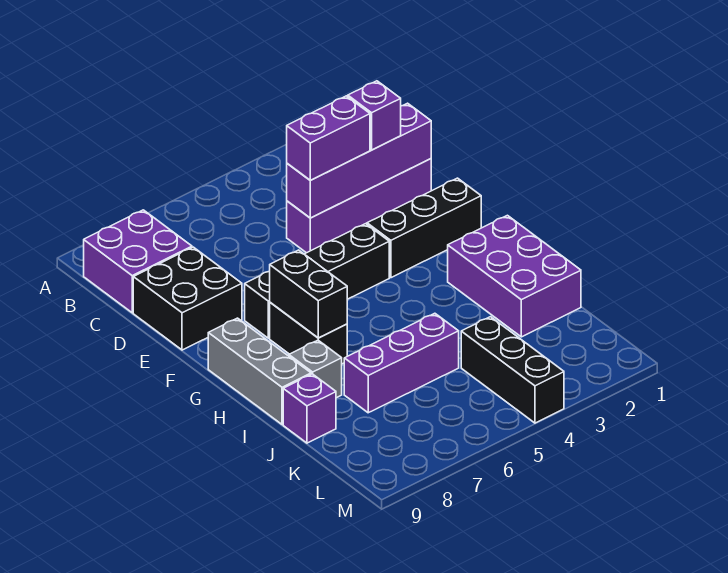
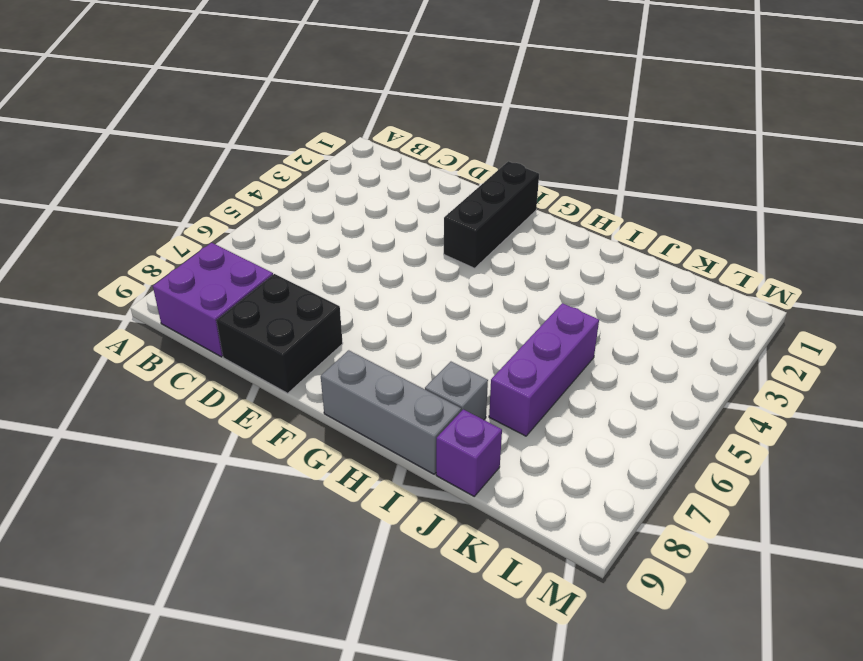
none -> purple 1x4 brick [287,159,431,253]
none -> black 1x4 brick [245,224,389,338]
none -> black 1x2 brick [270,303,347,364]

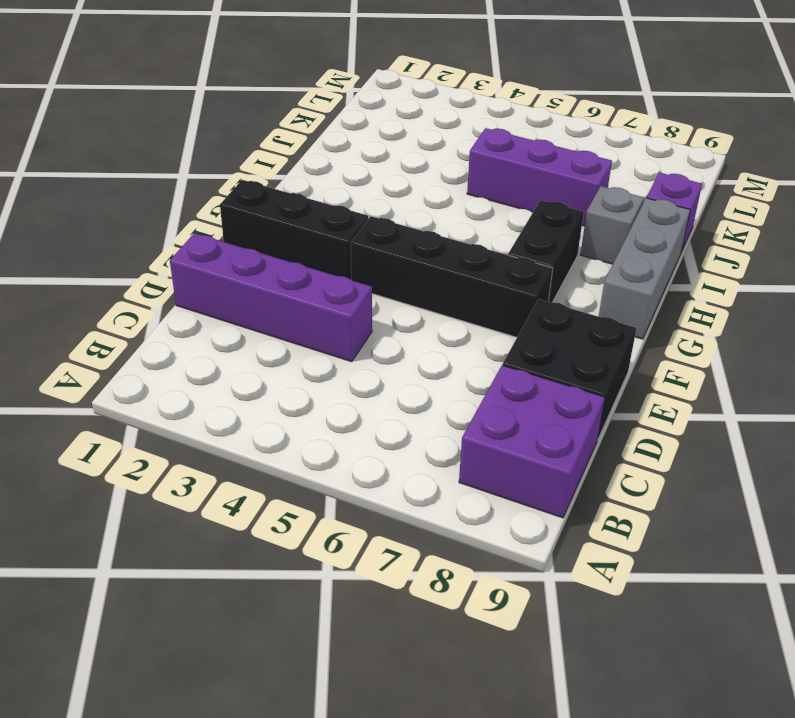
none -> purple 2x3 brick [448,215,581,337]
none -> black 1x3 brick [461,317,564,423]
none -> purple 1x4 brick [287,103,431,218]

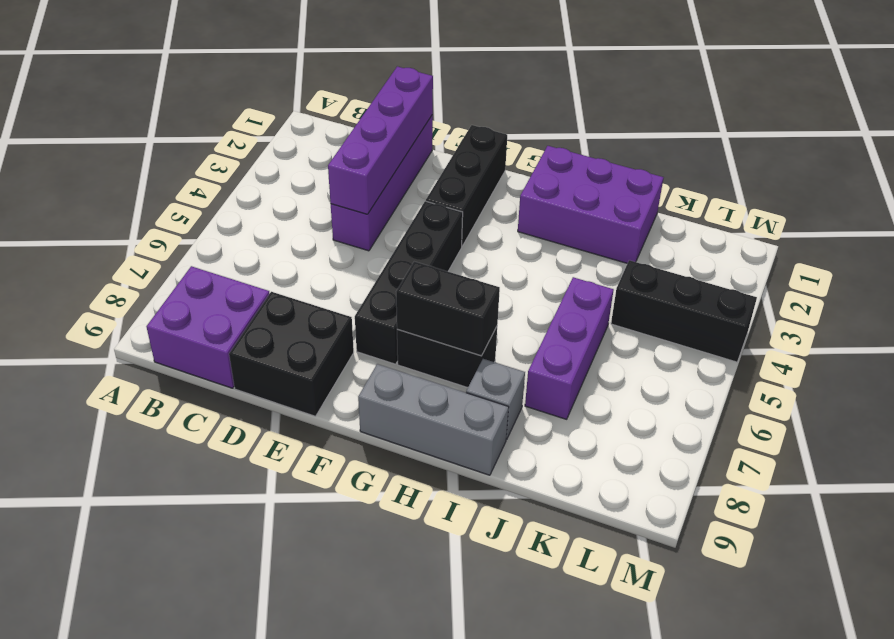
none -> purple 1x1 brick [283,374,336,443]
none -> purple 1x1 brick [348,81,401,150]
none -> purple 1x2 brick [287,96,370,180]

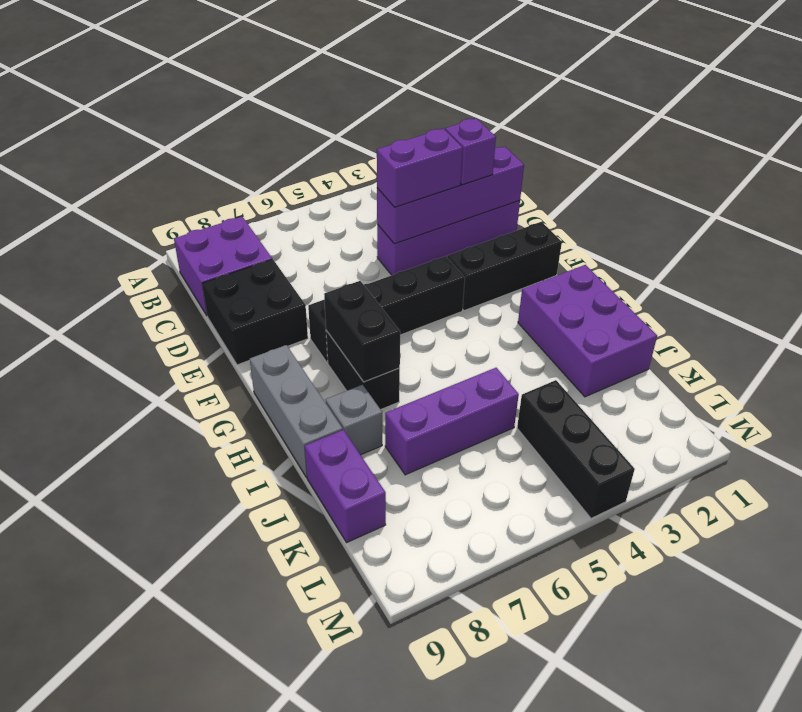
purple 1x2 brick [305,430,386,542] -> purple 1x1 brick [283,374,336,443]

